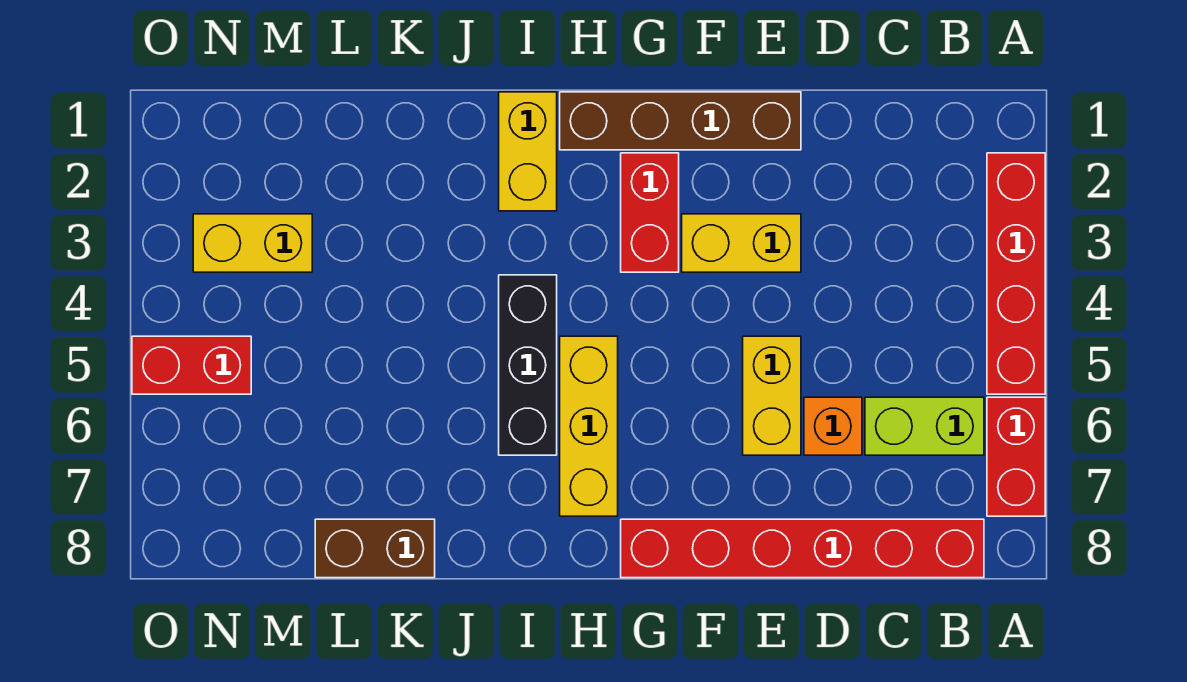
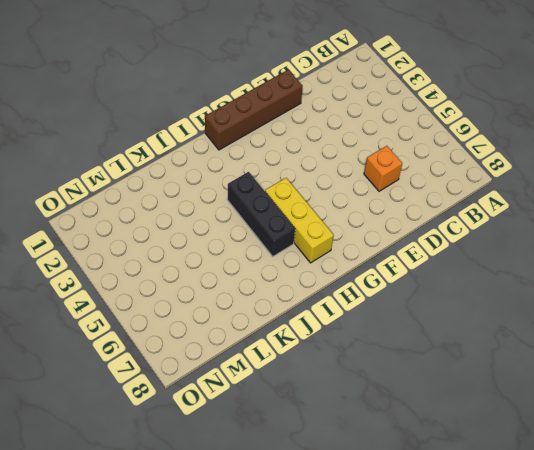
none -> red 1x4 brick [987,153,1045,394]
none -> red 1x2 brick [987,397,1045,516]
none -> lime 1x2 brick [865,397,984,455]

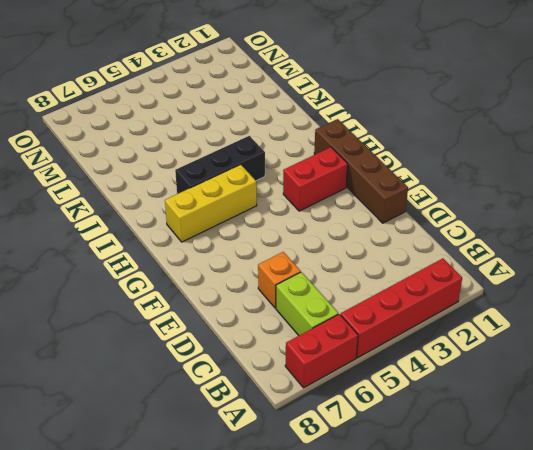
none -> red 1x6 brick [621,519,984,578]
none -> yellow 1x2 brick [682,214,801,272]
none -> yellow 1x2 brick [743,336,801,455]

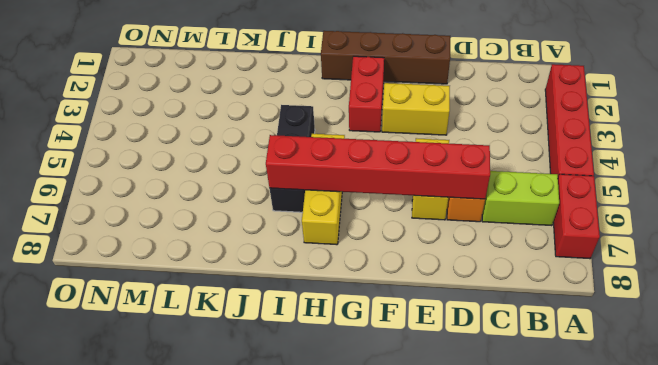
red 1x6 brick [266,135,490,199] -> red 1x6 brick moved to [621,519,984,578]
none -> yellow 1x2 brick [499,92,557,211]
none -> brown 1x2 brick [315,519,435,578]
none -> yellow 1x2 brick [193,214,312,272]

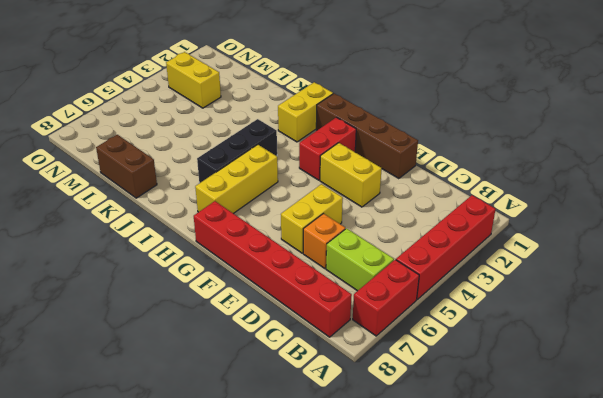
none -> red 1x2 brick [132,336,251,394]

